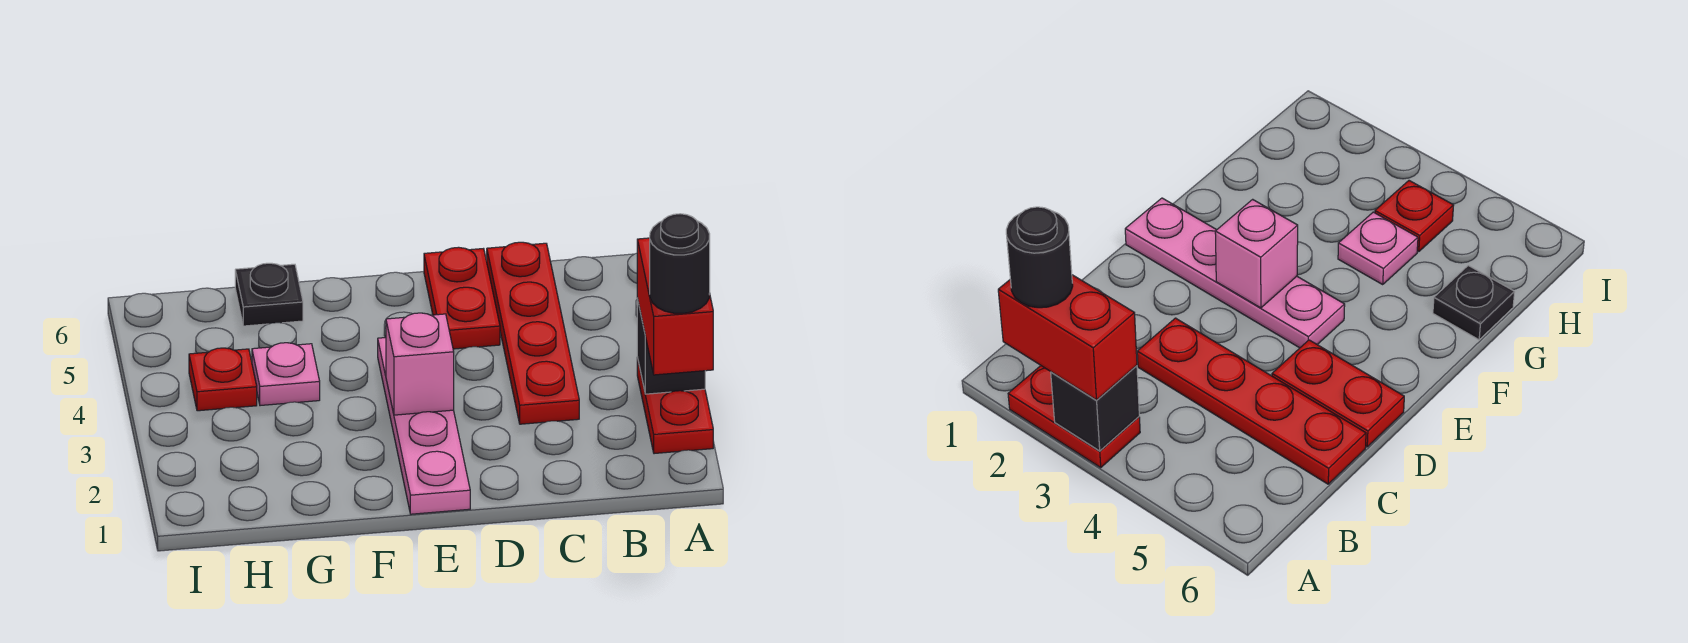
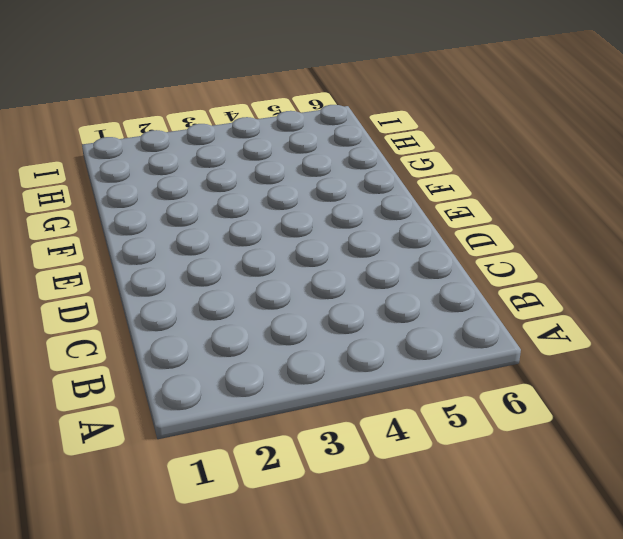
none -> red 1x2 plate [637,358,713,454]
none -> red 1x4 plate [487,242,579,424]

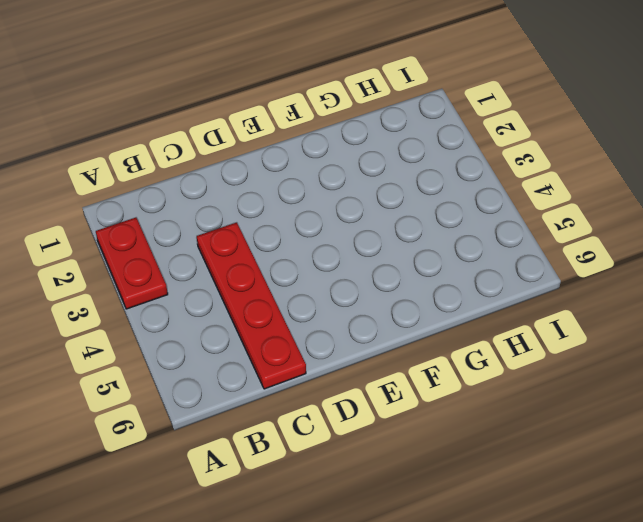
none -> red 1x2 plate [424,247,500,349]
none -> pink 1x4 plate [378,338,470,514]

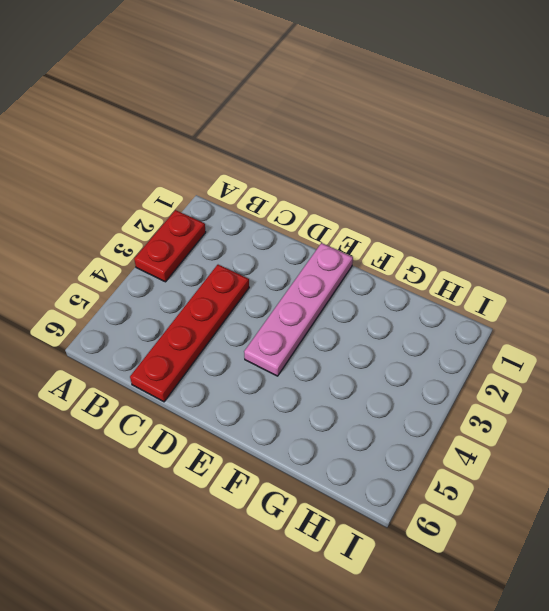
none -> red 1x2 plate [424,247,500,349]
none -> pink 1x1 plate [252,343,320,406]

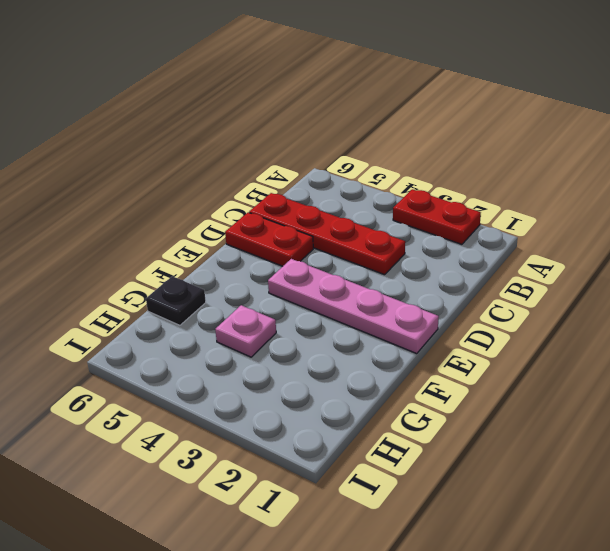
none -> red 1x1 plate [189,348,257,411]
none -> black 1x1 brick [637,299,705,394]

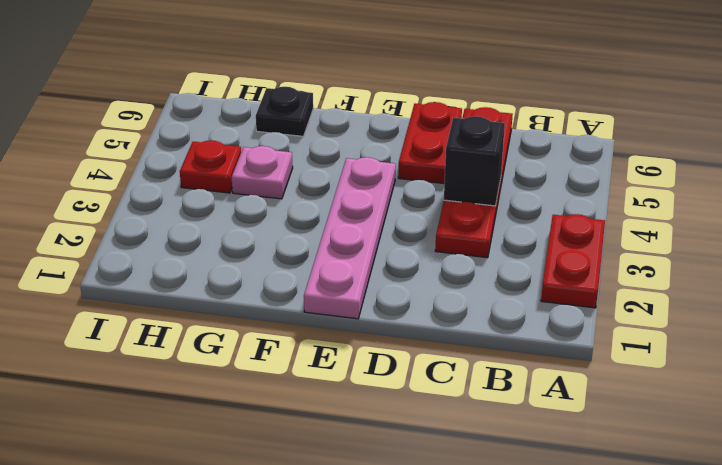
black 1x1 brick [444,116,505,206] -> black 1x1 brick moved to [637,299,705,394]
none -> pink 1x1 brick [386,313,454,415]
none -> red 1x2 brick [637,238,713,375]

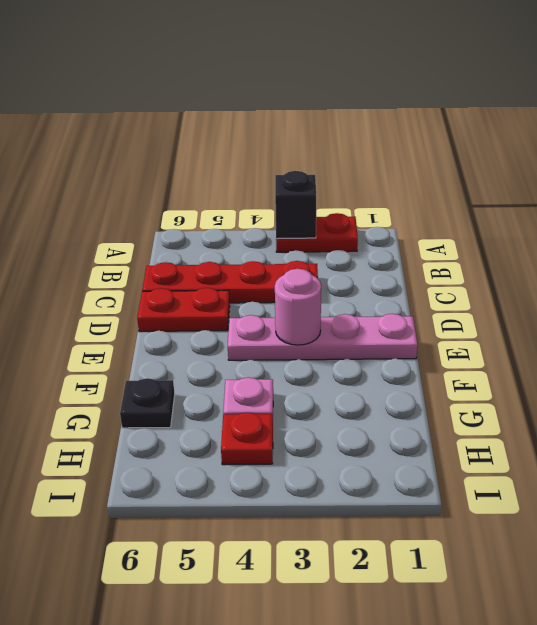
pink 1x1 round brick [275,269,321,345] -> pink 1x1 brick [386,313,454,415]
none -> red 1x2 brick [637,238,713,375]
none -> black 1x1 round brick [650,214,710,314]

